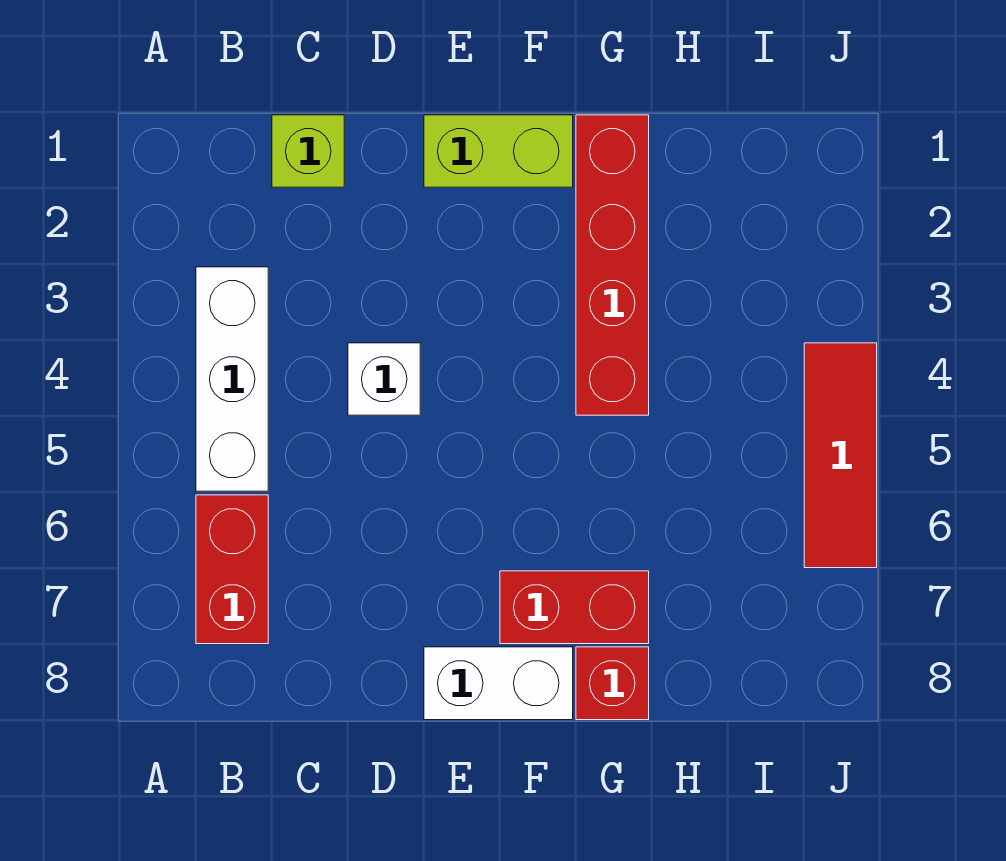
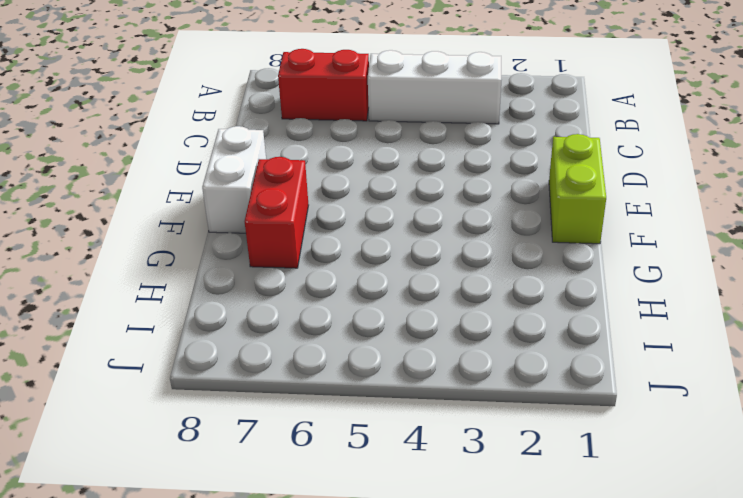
none -> lime 1x1 brick [272,115,344,187]
none -> white 1x1 brick [348,343,420,415]

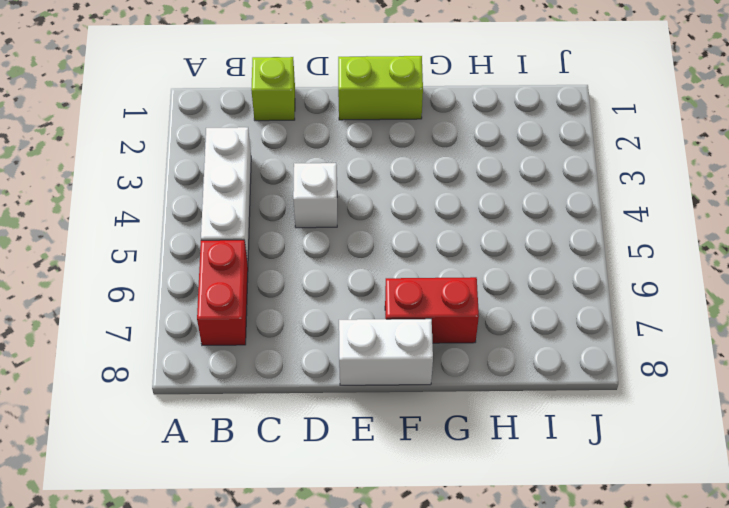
none -> red 1x4 brick [576,115,649,415]
none -> red 1x1 brick [576,647,649,720]

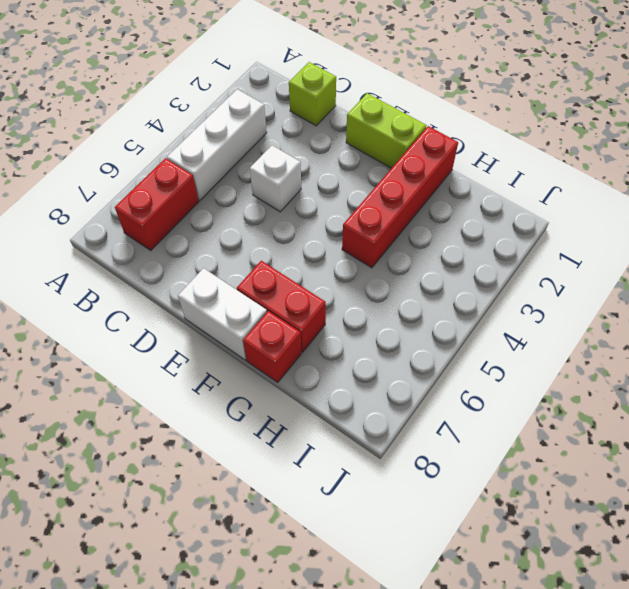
none -> red 1x3 tile [804,343,877,568]

